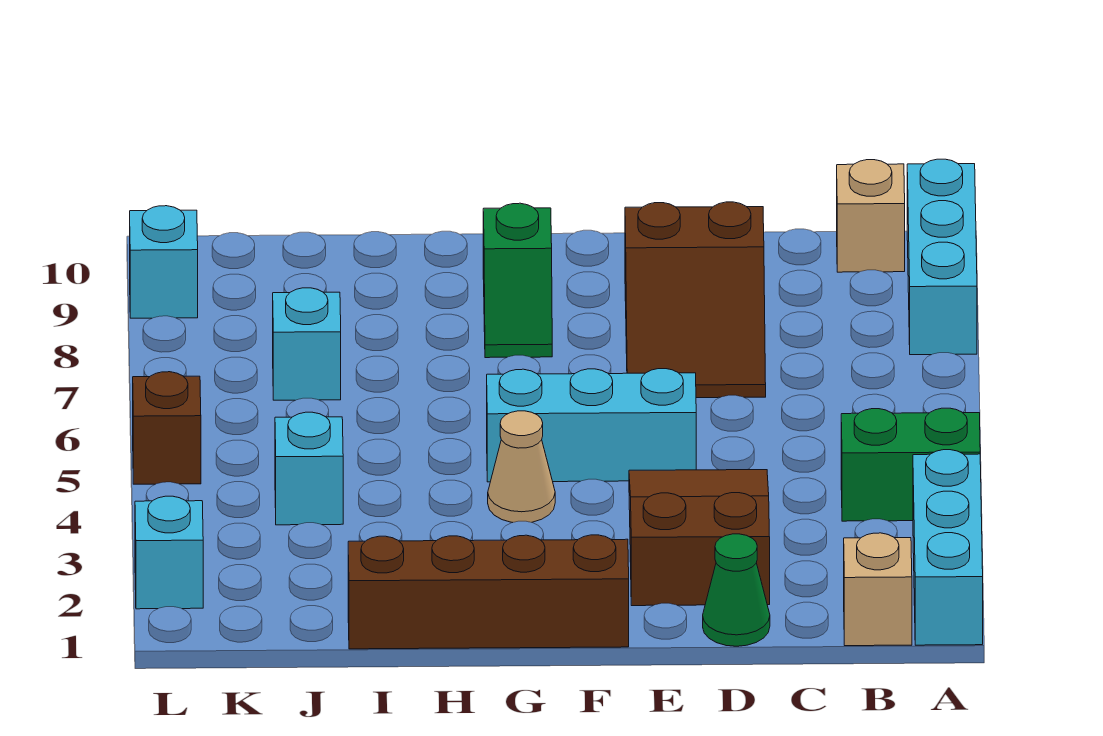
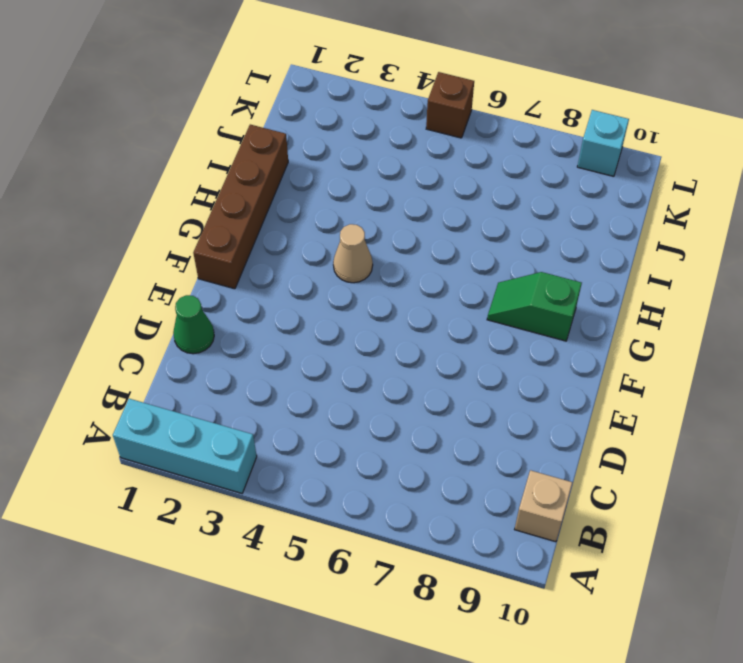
none -> green 1x2 brick [841,408,980,521]
none -> cyan 1x3 brick [907,159,977,355]
none -> tan 1x1 brick [844,533,912,646]

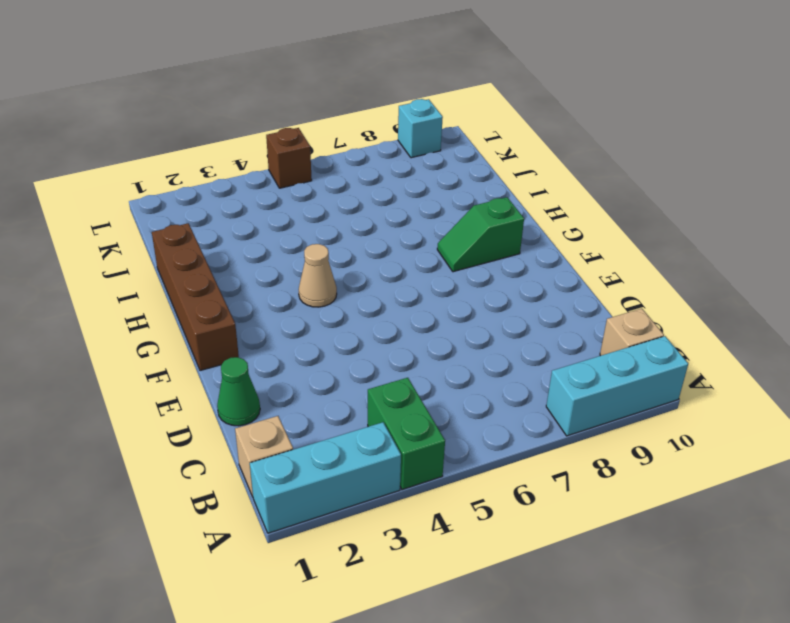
none -> brown 2x3 slope [629,470,770,606]
none -> brown 2x3 slope [625,202,766,398]
none -> cyan 1x3 brick [487,369,696,482]

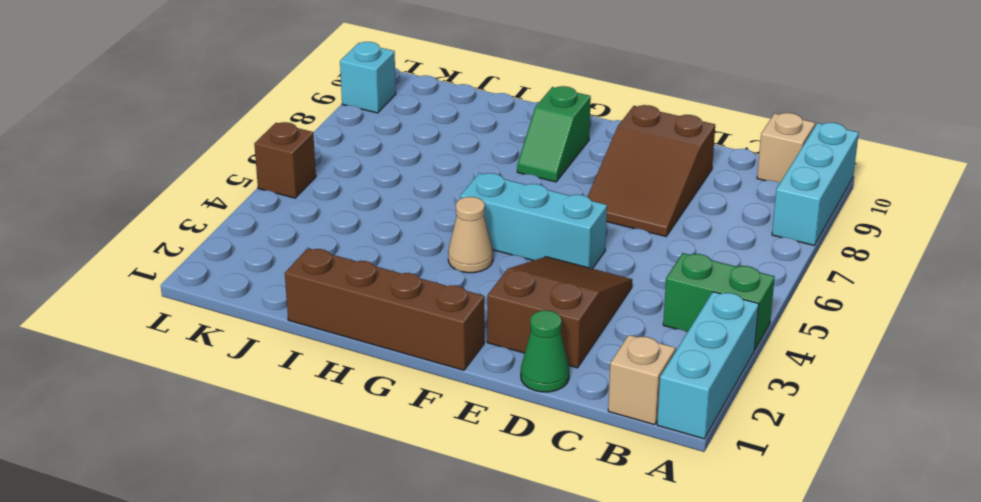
none -> cyan 1x1 brick [275,412,343,525]
none -> cyan 1x1 brick [273,288,341,400]
none -> cyan 1x1 brick [135,496,203,609]

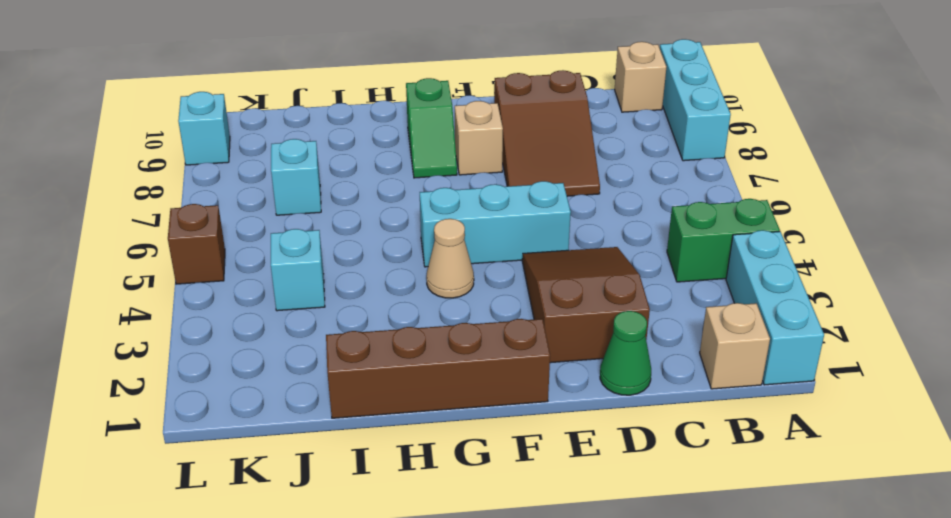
tan 1x1 brick [455,101,503,175] -> none
none -> cyan 1x1 brick [135,496,203,609]

